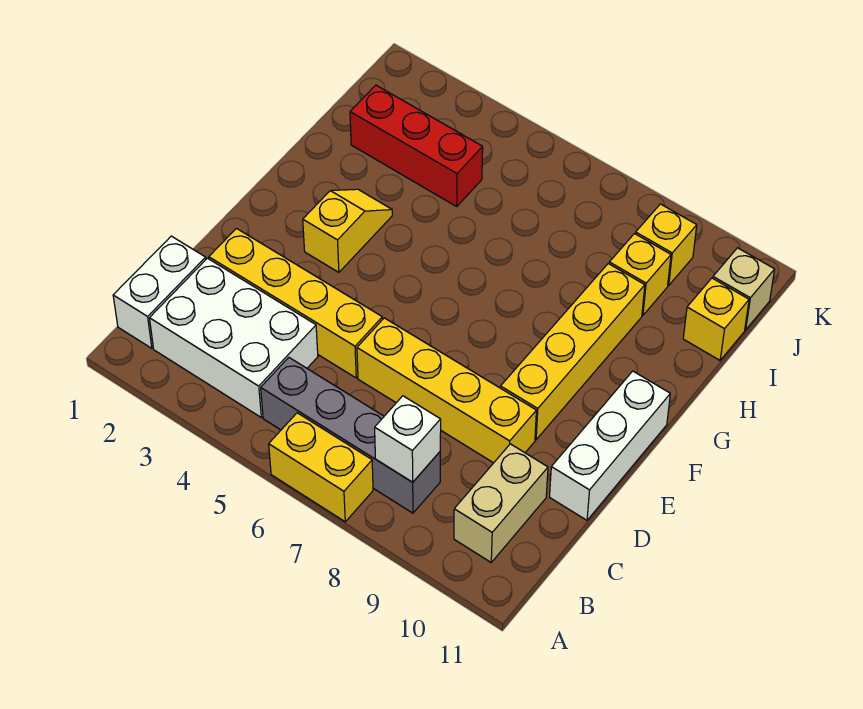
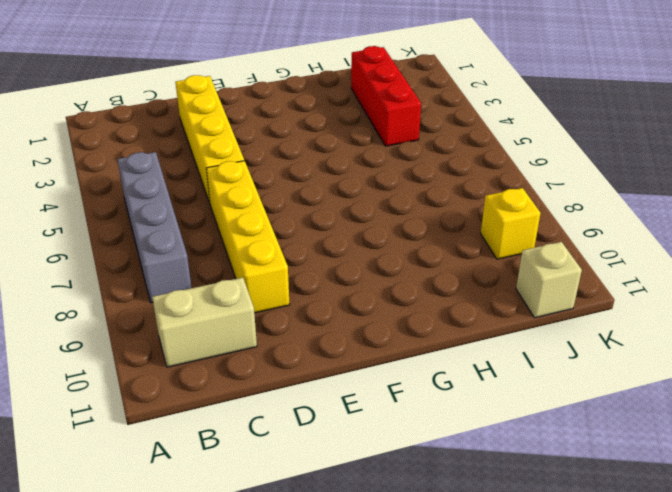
none -> yellow 1x2 brick [269,413,373,522]
none -> white 1x2 brick [113,236,206,348]
none -> white 2x3 brick [150,258,318,417]

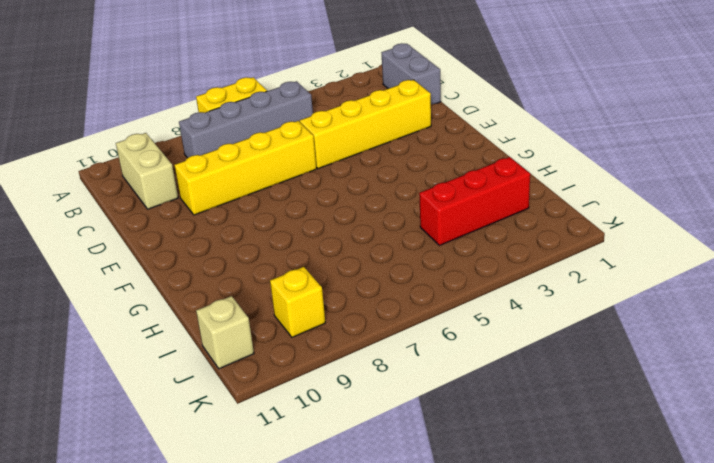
grey 1x2 brick [382,43,441,105] -> white 1x2 brick [113,236,206,348]
none -> white 2x3 brick [150,258,318,417]
none -> white 1x3 brick [550,371,670,520]
none -> yellow 1x4 brick [500,264,645,440]

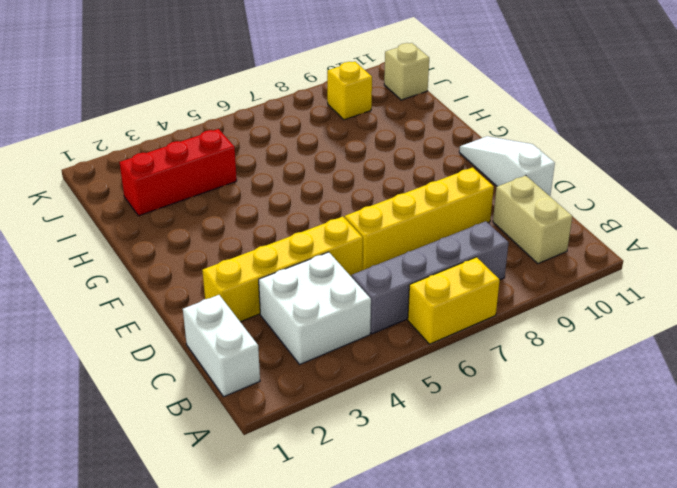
white 2x2 brick [259,252,371,364] -> white 2x3 brick [150,258,318,417]
white 1x3 slope [459,136,555,196] -> white 1x3 brick [550,371,670,520]
none -> yellow 1x4 brick [500,264,645,440]
none -> yellow 1x2 slope [303,189,392,272]
none -> yellow 1x1 brick [609,234,671,315]

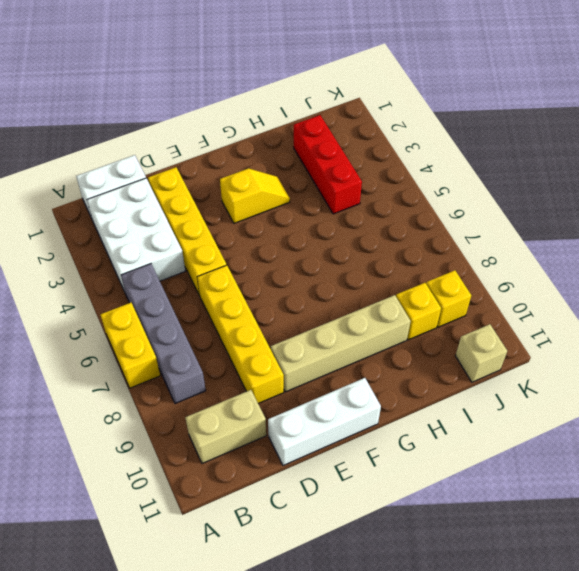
tan 1x4 brick [271,295,411,392] -> yellow 1x4 brick [500,264,645,440]
none -> yellow 1x1 brick [683,278,749,360]
none -> white 1x1 brick [375,396,441,482]

